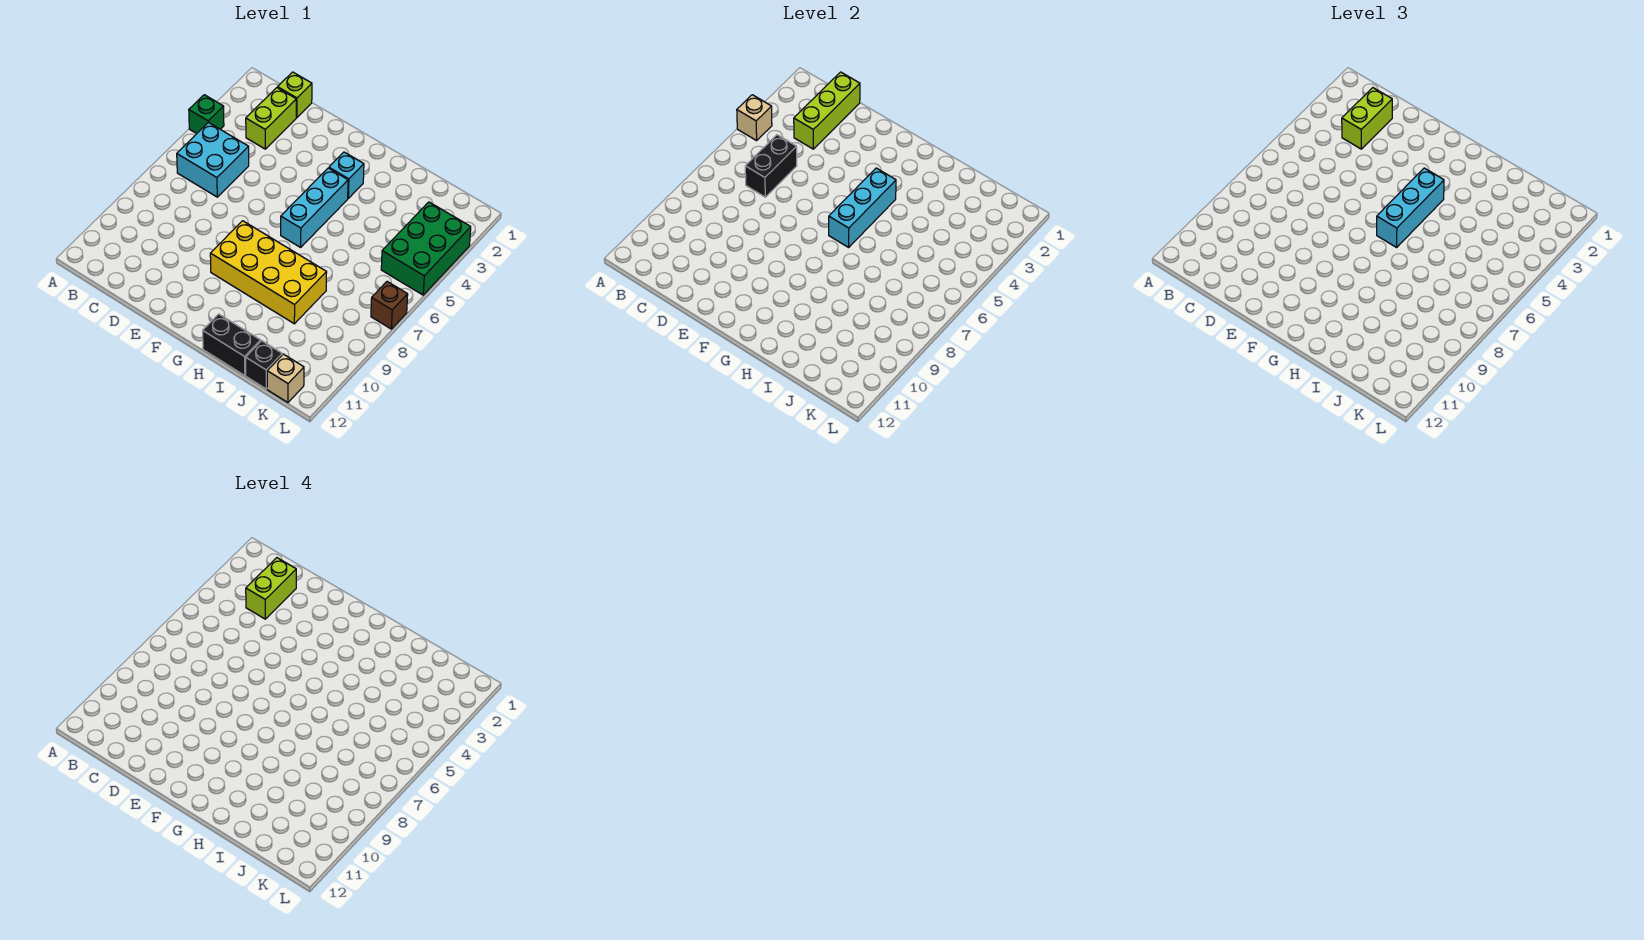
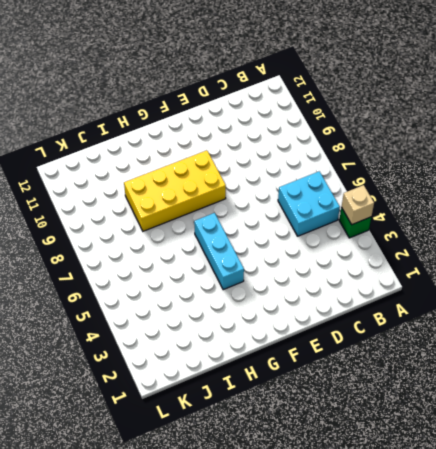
none -> lime 1x1 brick [278,72,312,118]
none -> lime 1x2 brick [246,88,296,149]
none -> cyan 1x1 brick [329,152,364,198]

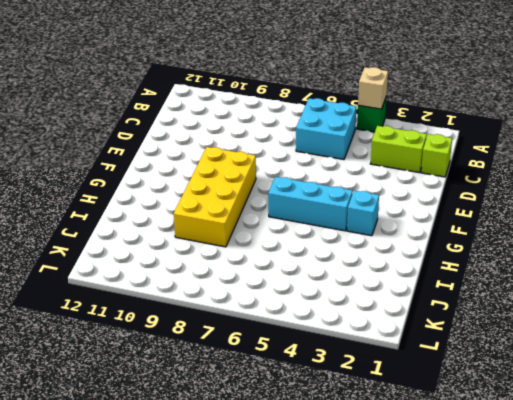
none -> black 1x2 brick [203,314,261,375]
none -> black 1x1 brick [246,341,282,389]
none -> green 2x3 brick [381,202,471,295]

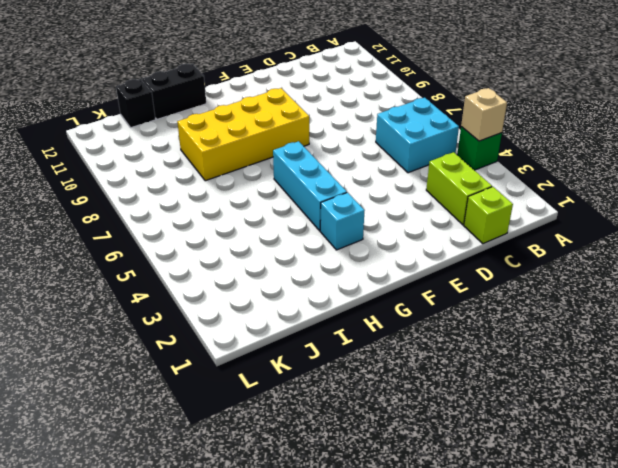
none -> green 2x3 brick [381,202,471,295]
none -> tan 1x1 brick [267,354,304,402]
none -> brown 1x1 brick [371,282,408,329]

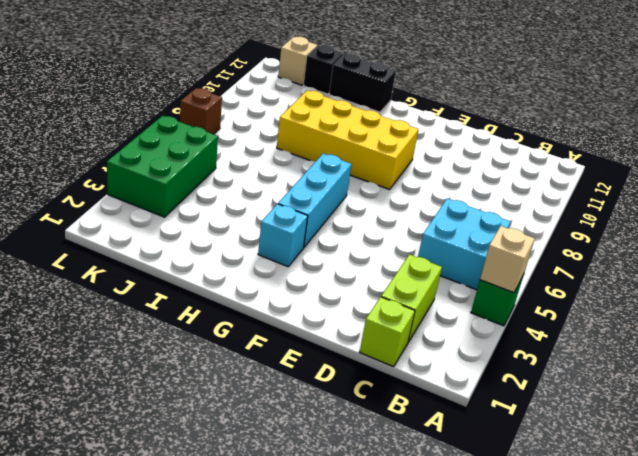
none -> lime 1x3 brick [794,72,860,149]
none -> black 1x2 brick [745,135,797,197]
none -> cyan 1x3 brick [829,168,896,247]

